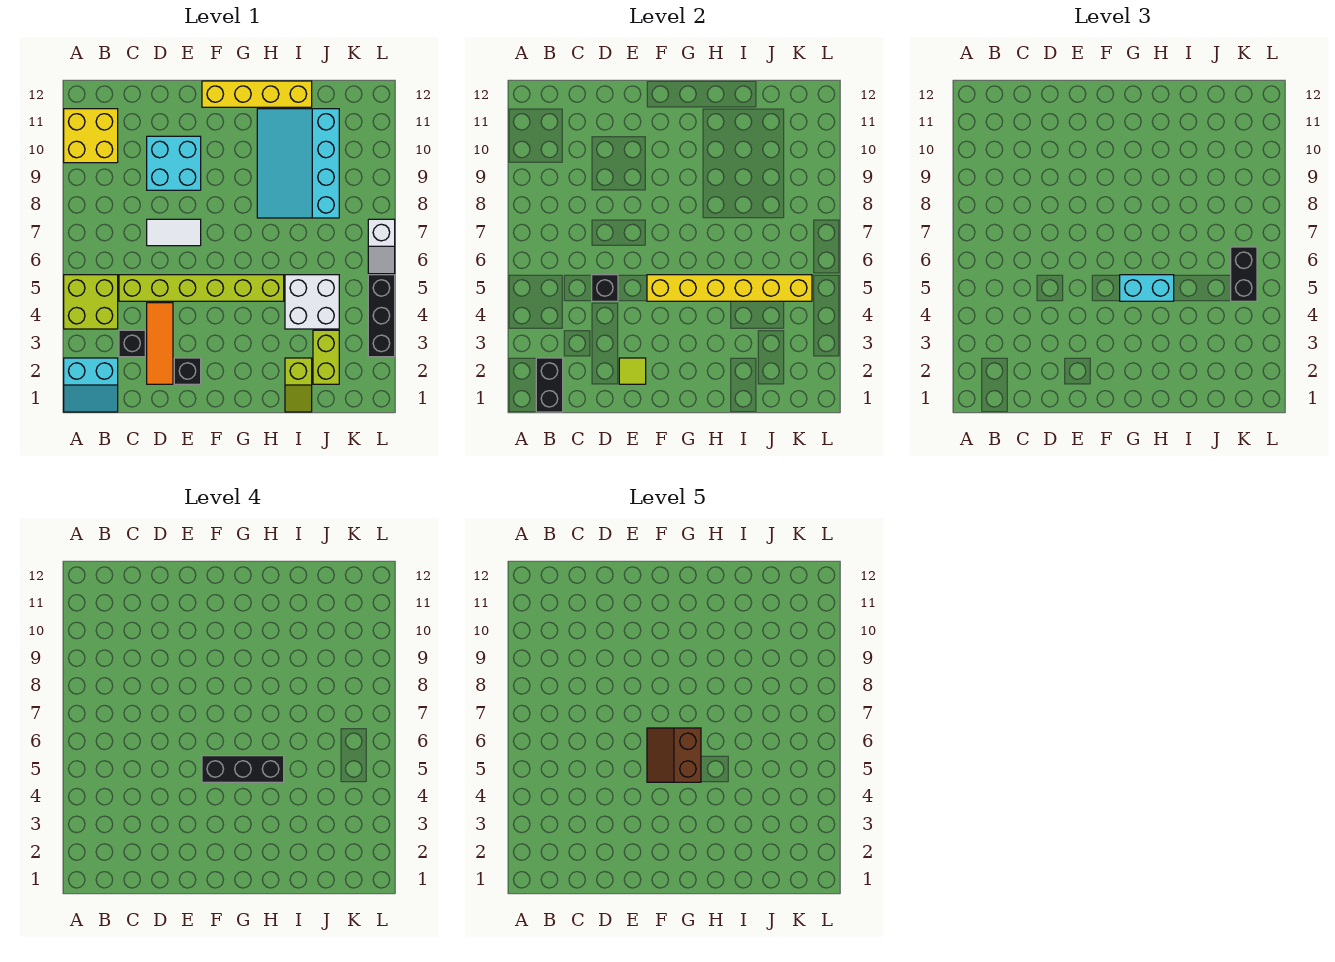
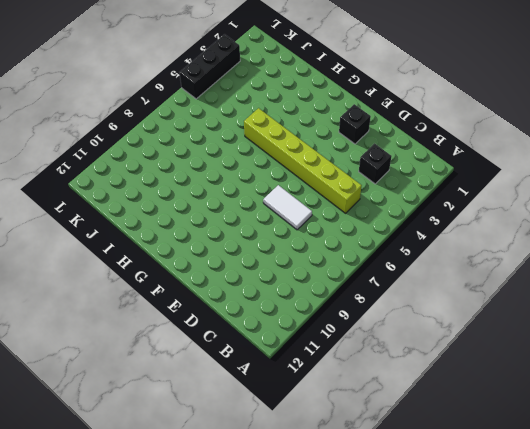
none -> cyan 2x2 slope [64,358,118,412]
none -> lime 2x2 brick [64,275,118,329]
none -> yellow 2x2 brick [64,109,118,163]

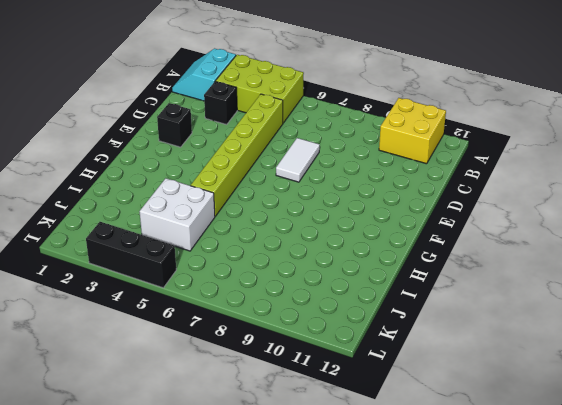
lime 2x3 brick [216,55,304,123] -> lime 2x2 brick [64,275,118,329]
none -> orange 1x3 tile [147,303,173,384]
none -> cyan 2x2 brick [147,136,201,190]
none -> yellow 1x4 brick [202,81,312,107]

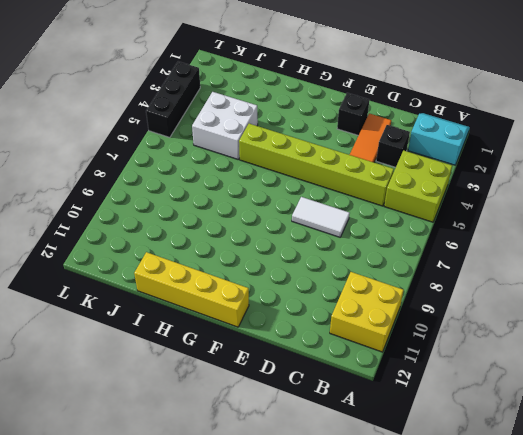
none -> cyan 2x2 brick [147,136,201,190]
none -> cyan 3x4 slope [257,109,339,218]
none -> lime 1x2 slope [285,358,312,412]

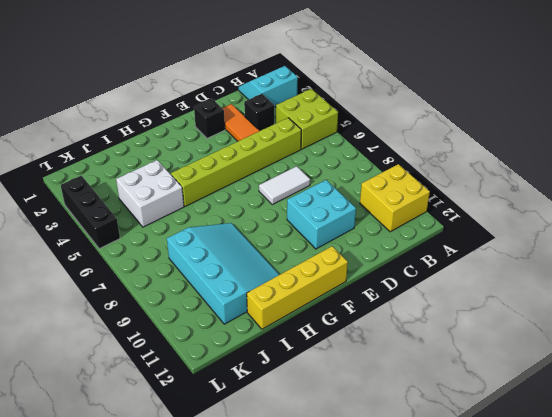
none -> lime 1x2 slope [285,358,312,412]
none -> lime 1x2 brick [313,330,339,384]
none -> white 1x2 slope [368,219,395,274]

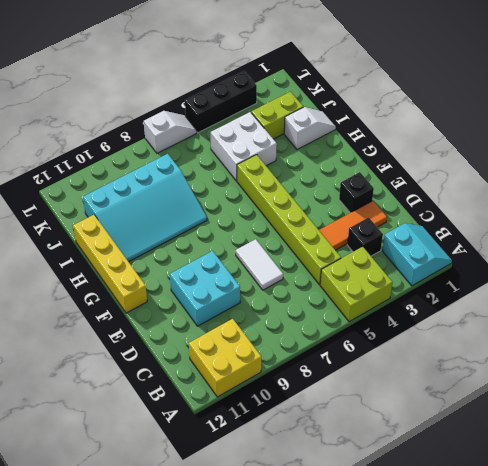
white 1x2 slope [284,107,336,150] -> lime 1x2 slope [285,358,312,412]
none -> black 1x2 brick [536,358,563,412]
none -> black 1x1 brick [592,275,618,301]
none -> lime 1x1 tile [619,358,646,384]

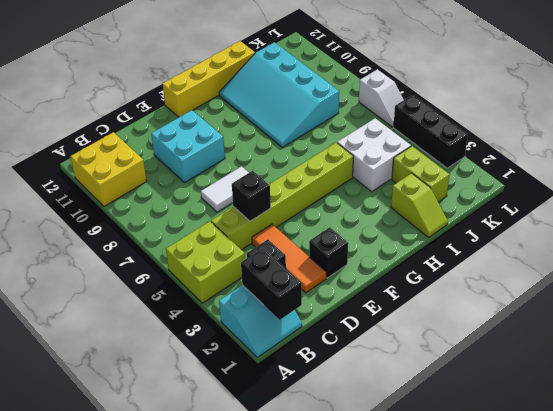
none -> lime 1x1 tile [619,358,646,384]
none -> yellow 1x6 brick [647,275,812,301]
none -> cyan 1x2 brick [1120,275,1174,301]

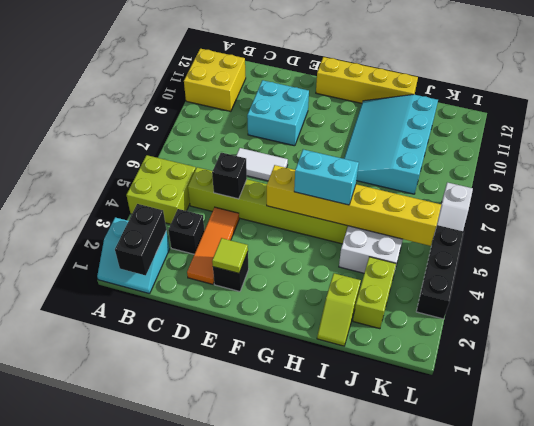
none -> black 1x2 brick [1231,247,1257,301]
none -> black 1x3 brick [202,756,284,782]
none -> brown 2x2 slope [647,728,701,782]

